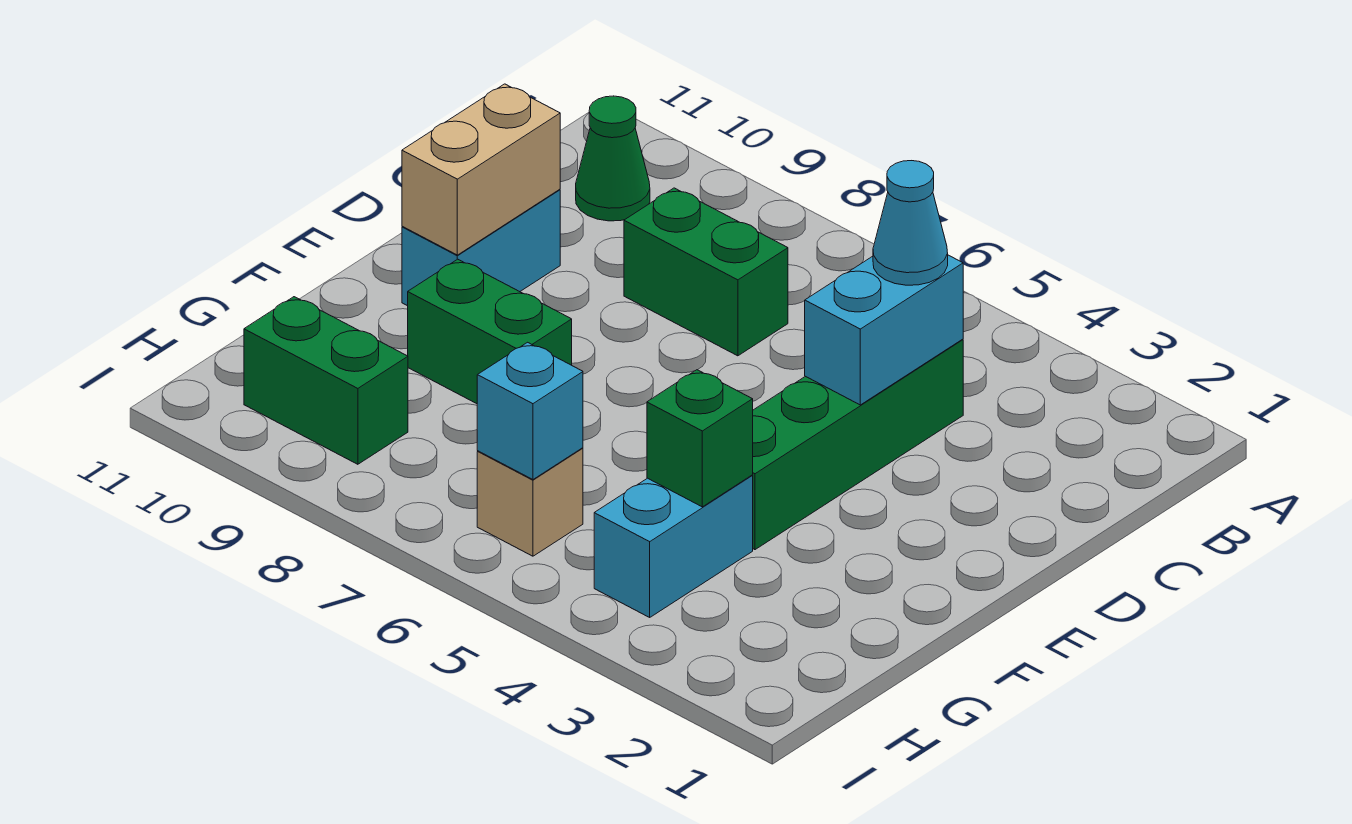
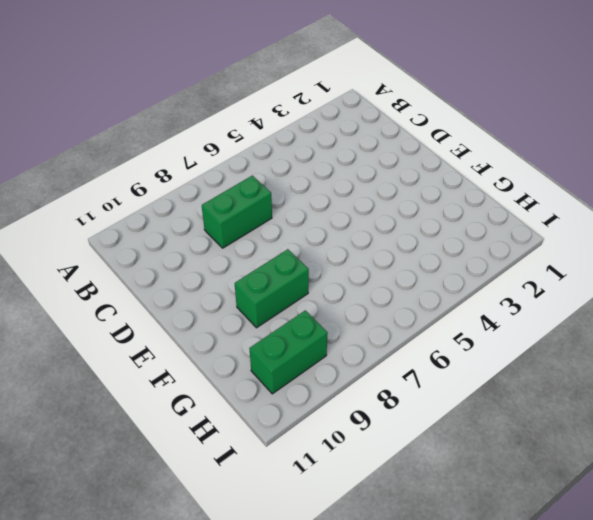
none -> green 1x1 cone [576,96,650,221]
none -> green 1x4 brick [752,339,963,550]
none -> cyan 1x2 brick [402,189,560,306]

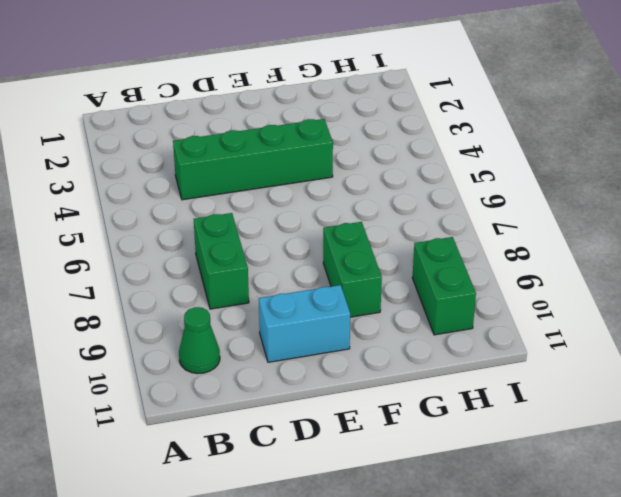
none -> cyan 1x2 brick [594,475,753,617]
none -> tan 1x1 brick [477,448,583,556]
none -> cyan 1x2 brick [805,255,963,405]

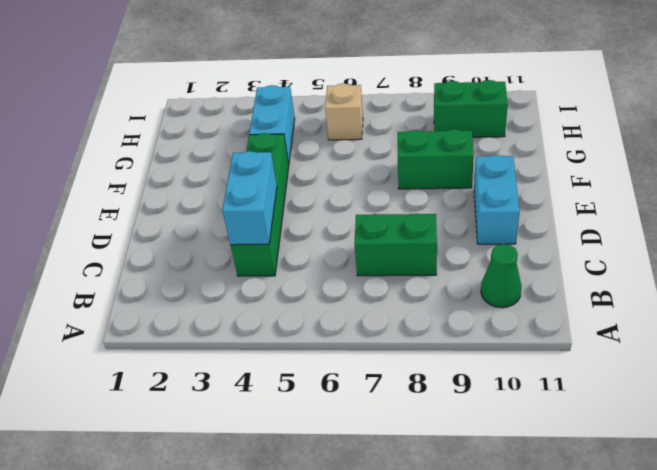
none -> tan 1x2 brick [402,84,560,255]
none -> green 1x1 brick [647,370,753,507]
none -> cyan 1x1 brick [477,342,583,479]

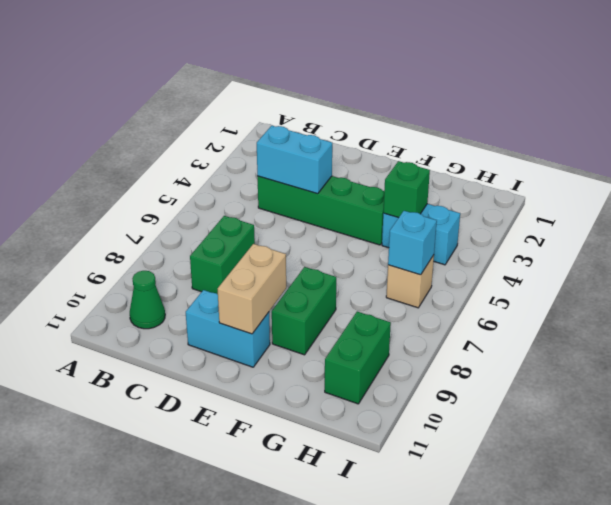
tan 1x2 brick [218,244,286,334] -> tan 1x2 brick turned to [402,84,560,255]
none -> cyan 1x1 cone [873,161,948,285]

